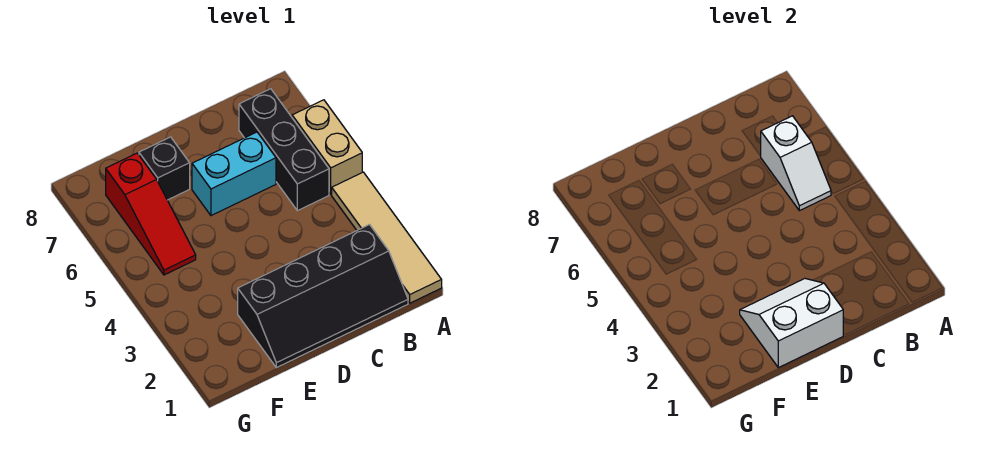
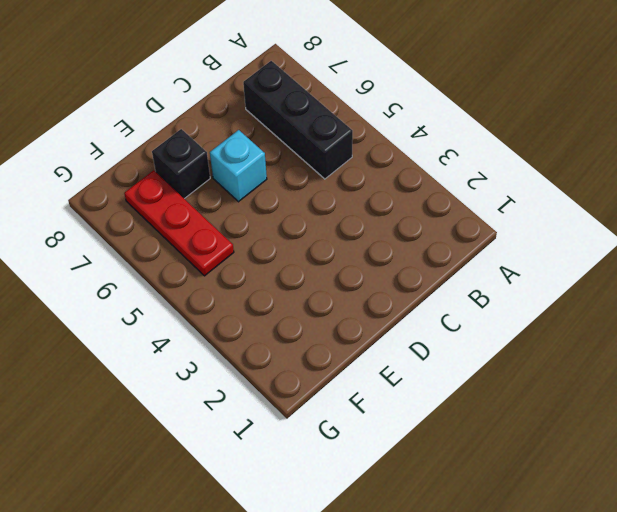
cyan 1x1 brick [210,130,267,202] -> cyan 1x2 brick [192,132,276,216]
red 1x3 plate [124,170,234,276] -> red 1x3 slope [106,153,196,275]
none -> tan 1x4 tile [332,172,442,303]
none -> tan 1x2 brick [292,100,362,194]

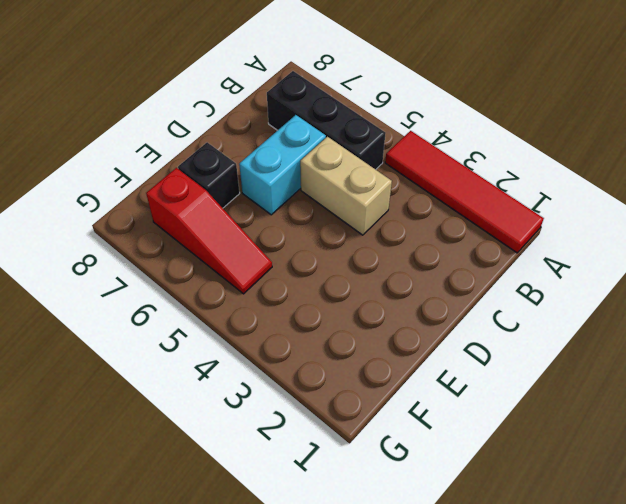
red 1x4 tile [385,131,544,253] -> tan 1x4 tile [332,172,442,303]
tan 1x2 brick [300,137,392,235] -> tan 1x2 brick moved to [292,100,362,194]
none -> black 2x4 slope [238,225,408,368]
none -> white 1x2 slope [761,116,831,211]

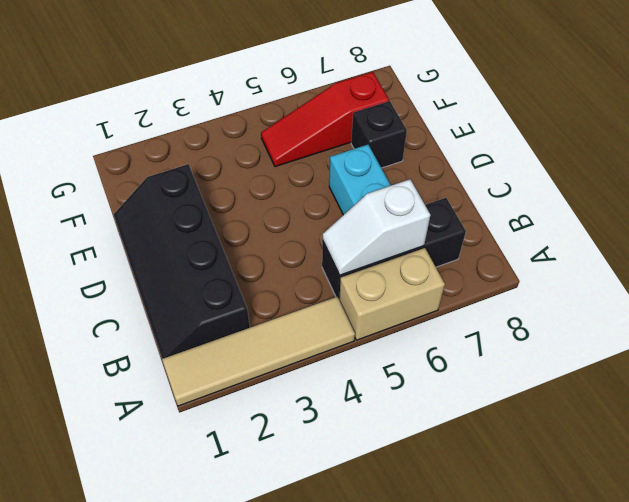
none -> white 2x2 slope [740,279,843,368]

